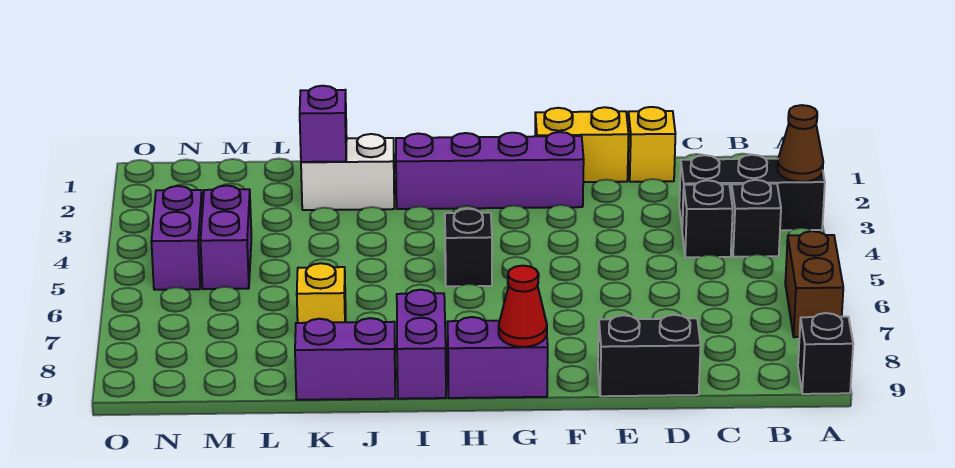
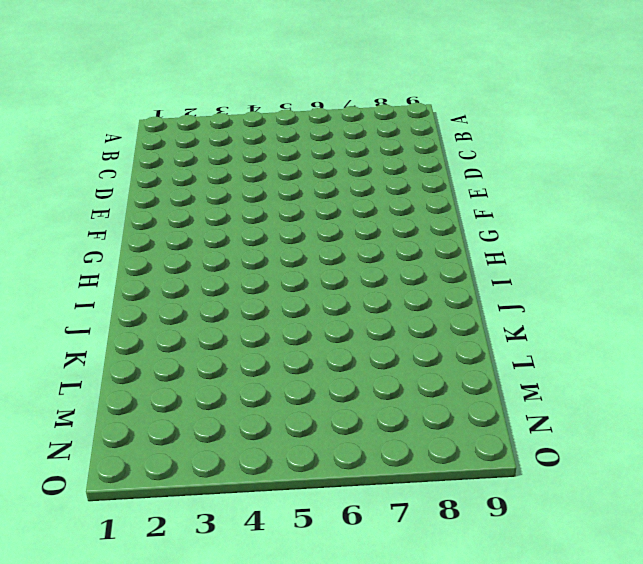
none -> black 1x3 brick [679,155,825,230]
none -> brown 1x2 brick [785,231,843,337]
none -> black 1x1 brick [798,313,853,394]

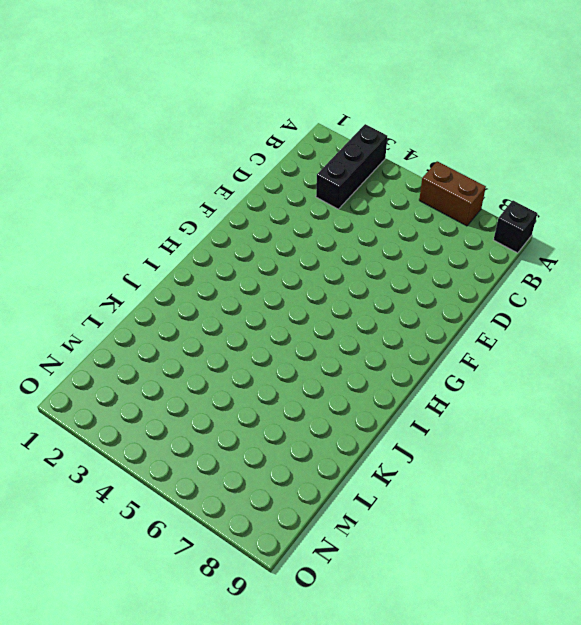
none -> black 1x1 brick [731,180,781,257]
none -> black 1x1 brick [682,180,733,257]
none -> yellow 1x1 brick [628,107,675,182]

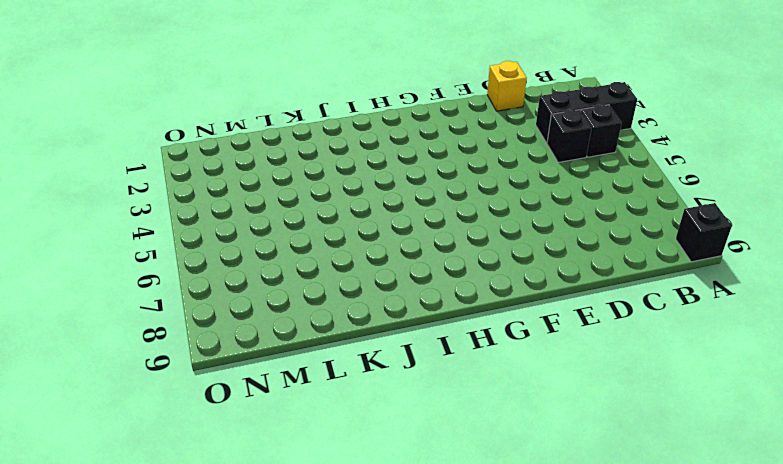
none -> brown 1x2 brick [785,231,843,337]
none -> black 1x2 brick [598,315,701,396]
none -> yellow 1x2 brick [535,107,629,182]

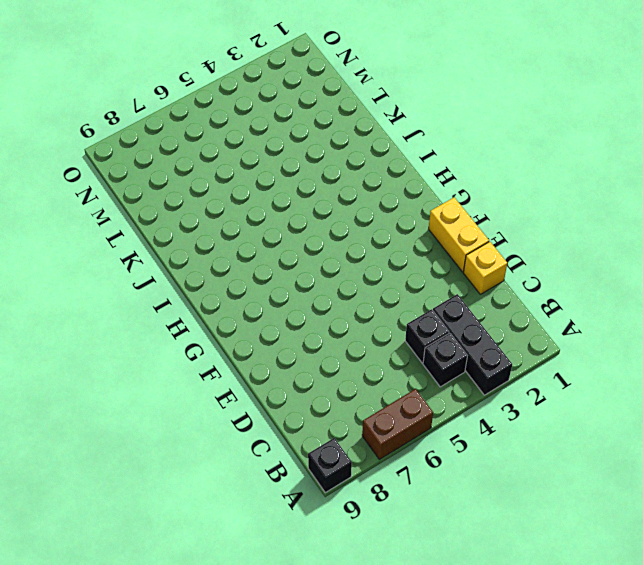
none -> black 1x2 brick [598,315,701,396]
none -> purple 1x4 brick [396,132,584,209]
none -> purple 1x2 brick [447,317,548,398]

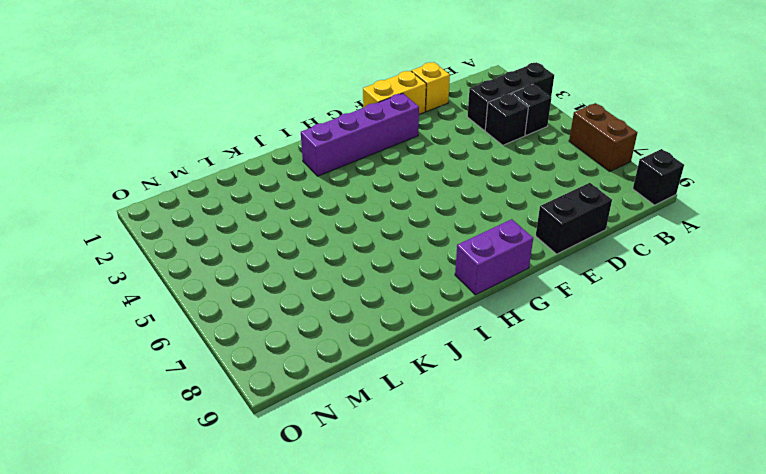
none -> black 1x1 brick [445,209,492,286]
none -> purple 1x2 brick [397,290,446,399]
none -> white 1x2 brick [301,134,394,210]

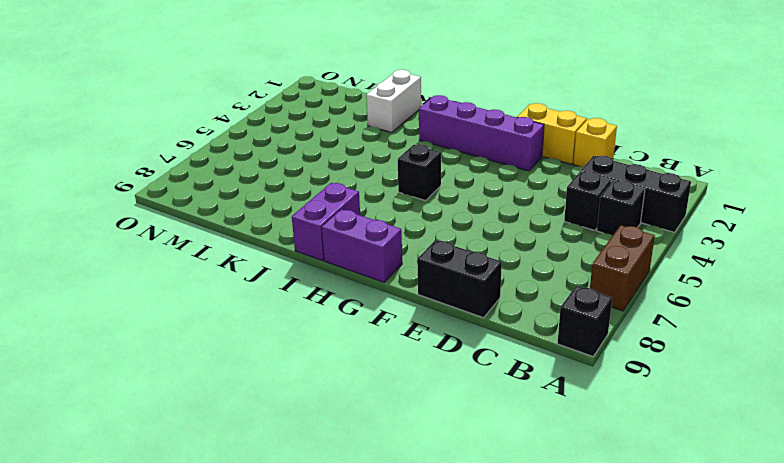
white 1x2 brick [366,70,421,133] -> white 1x2 brick turned to [301,134,394,210]
none -> purple 1x2 brick [295,318,395,400]
none -> yellow 1x1 brick [297,263,346,323]
none -> purple 1x2 brick [200,186,251,289]

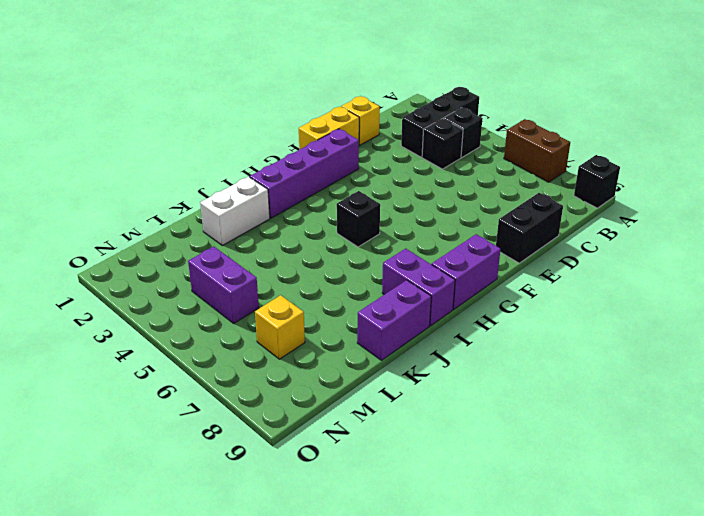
yellow 1x1 brick [255,295,305,359] -> yellow 1x1 brick moved to [297,263,346,323]
none -> purple 1x2 brick [151,186,203,290]
none -> brown 1x1 cone [778,105,823,182]
none -> red 1x1 cone [499,266,547,347]

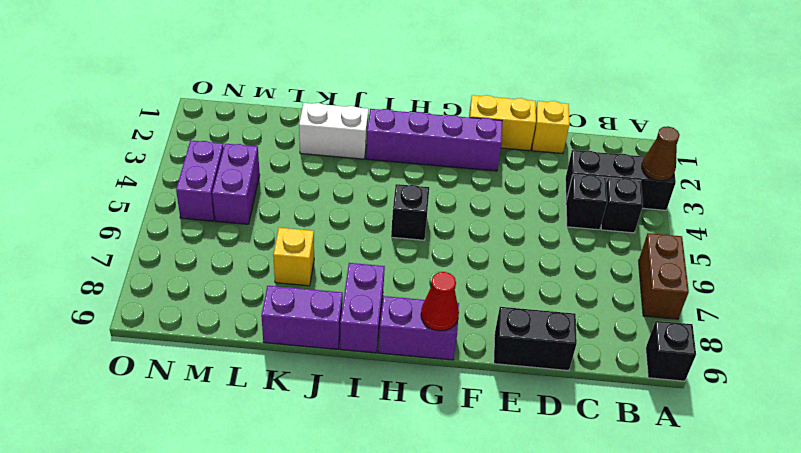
none -> purple 1x1 brick [300,86,347,162]

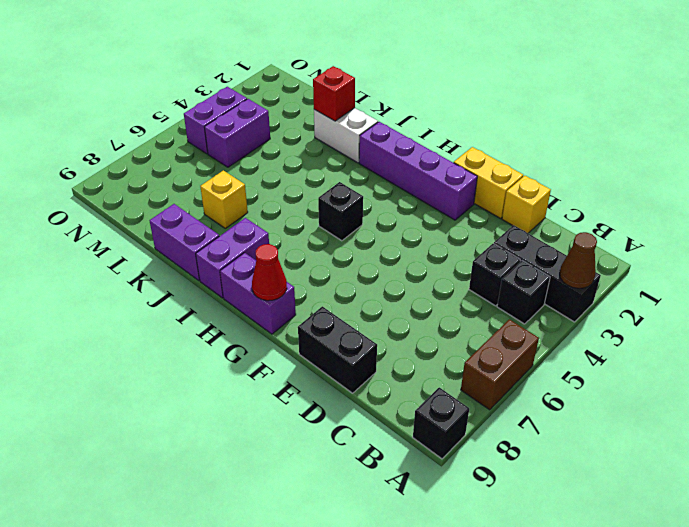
red 1x1 brick [313,66,355,121] -> purple 1x1 brick [300,86,347,162]

